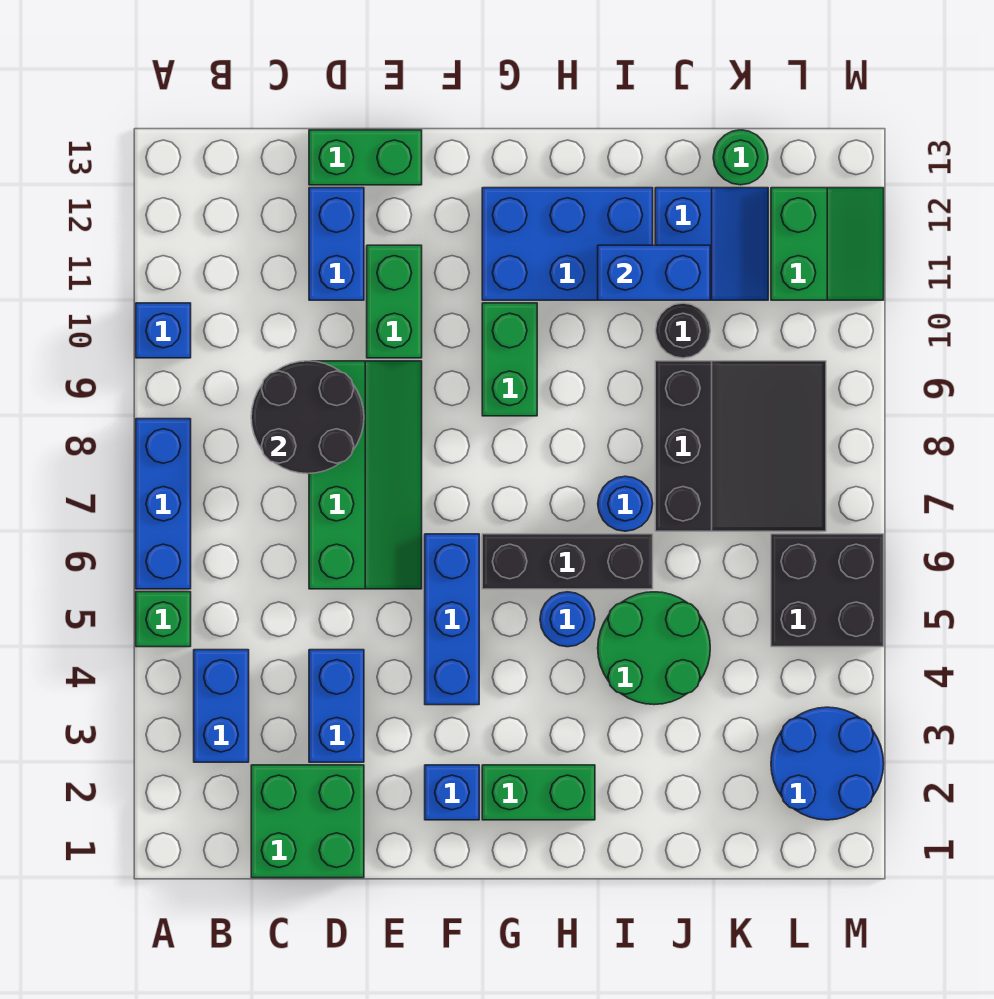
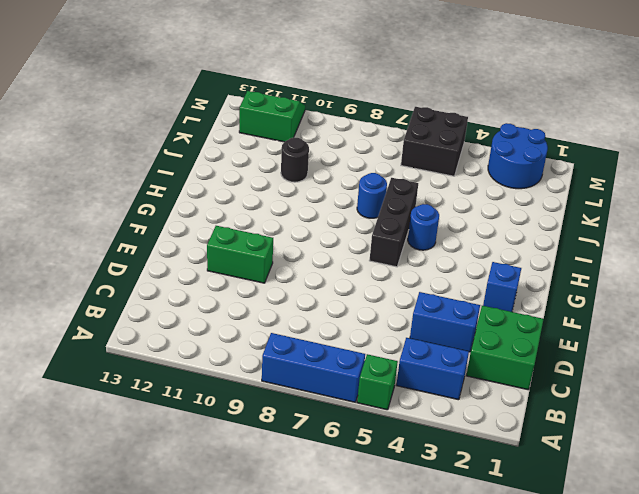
none -> blue 1x1 brick [136,303,191,358]
none -> green 2x4 slope [309,361,422,589]
none -> blue 1x2 brick [309,188,364,300]

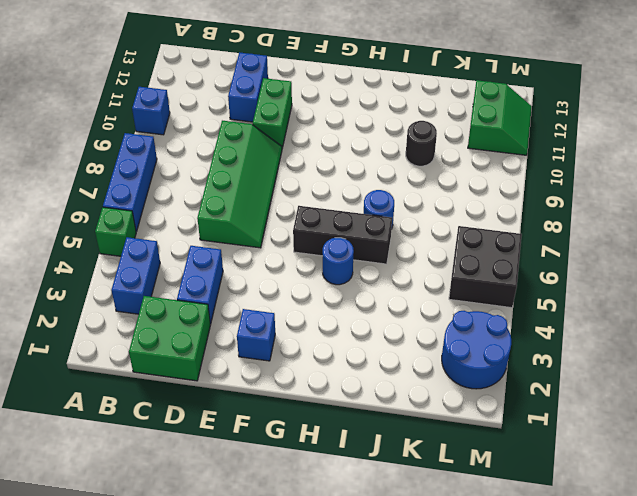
none -> green 1x2 brick [309,130,422,185]
none -> blue 1x3 brick [425,534,479,705]
none -> green 1x2 brick [482,765,595,820]

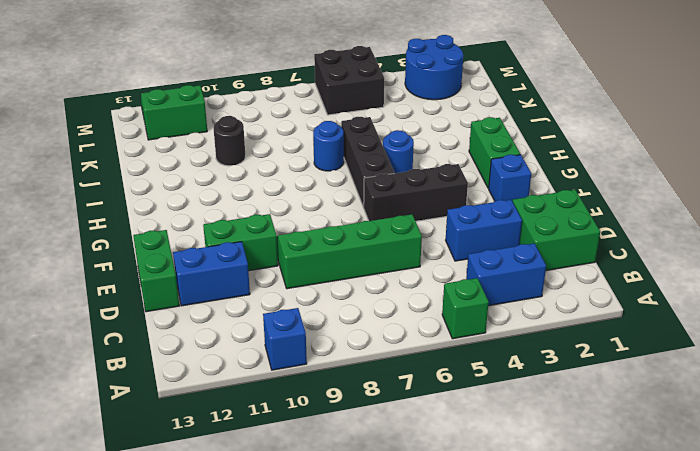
black 1x3 brick [364,164,468,221] -> blue 1x3 brick [425,534,479,705]
none -> blue 1x3 brick [136,419,191,589]
none -> green 1x2 brick [482,303,537,416]
none -> blue 2x3 brick [482,188,653,300]

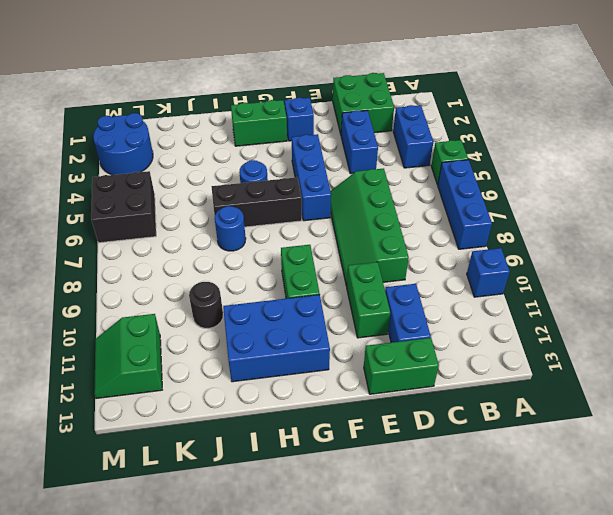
none -> green 2x2 round brick [598,592,710,705]
none -> black 3x3 slope [655,361,826,531]
none -> blue 2x2 slope [655,188,768,300]

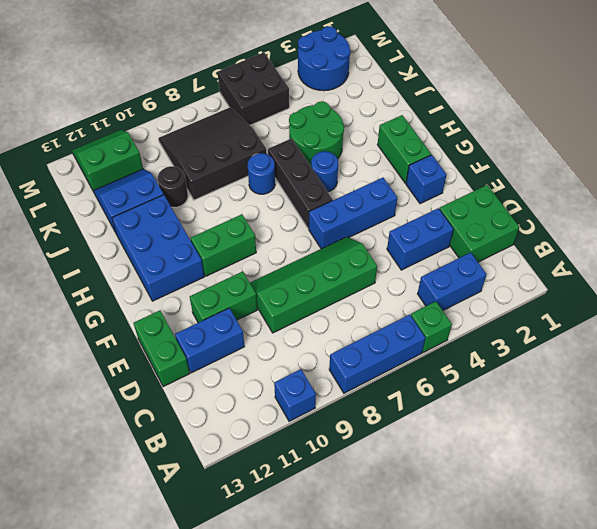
none -> green 1x1 round brick [713,130,768,185]
none -> black 2x2 round brick [251,361,364,474]
none -> blue 1x2 brick [598,245,710,300]

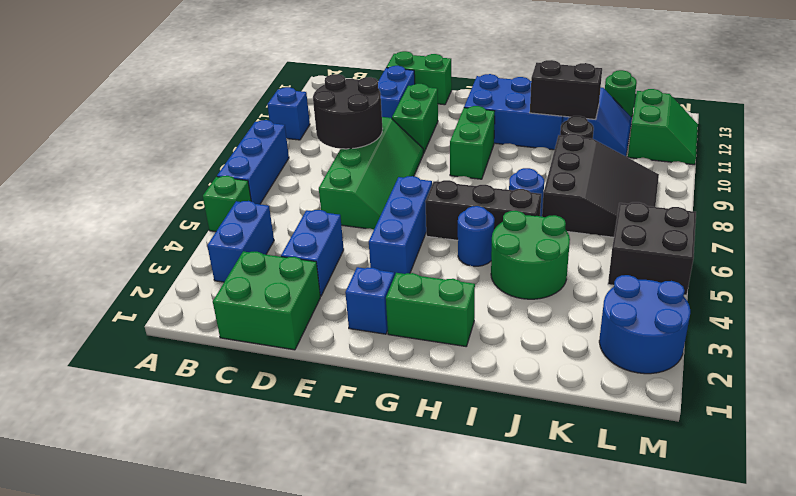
black 1x2 brick [530,60,602,119] -> blue 1x2 brick [598,245,710,300]

